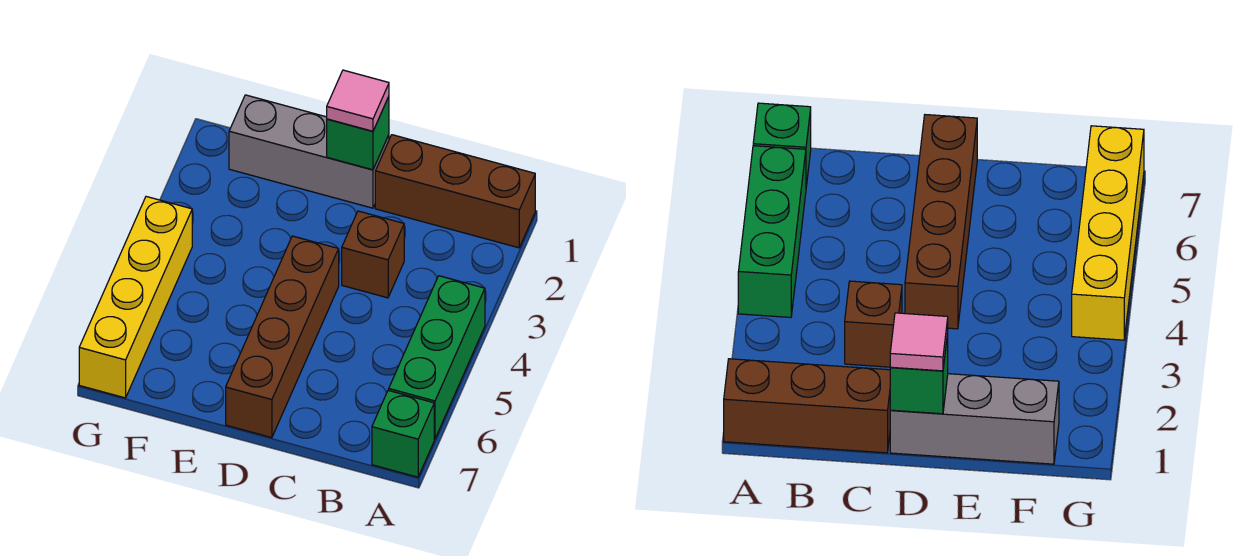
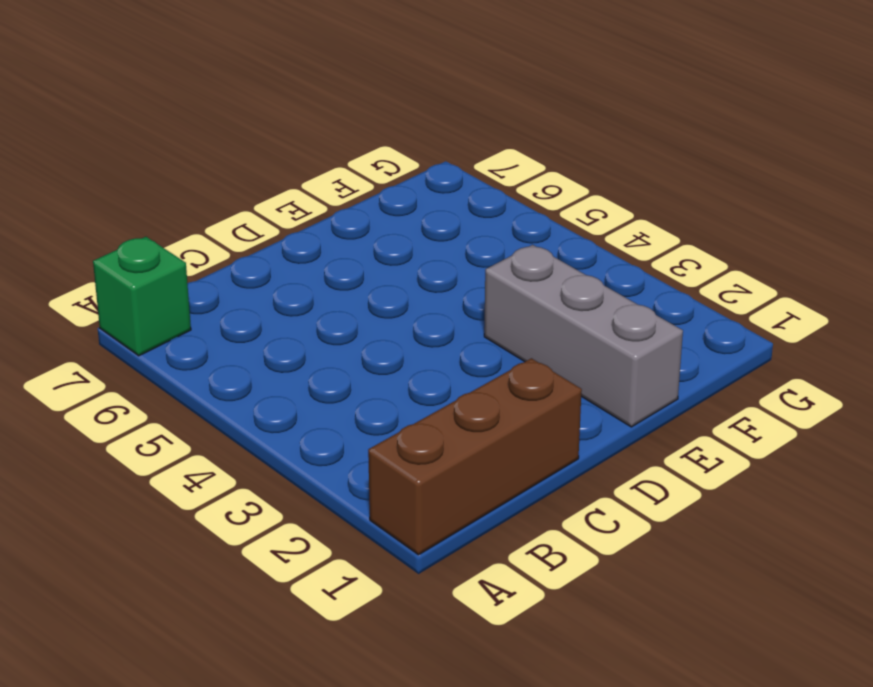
grey 1x3 brick [484,245,683,427] -> grey 1x3 brick turned to [229,95,389,208]
none -> green 1x3 brick [389,276,485,439]
none -> brown 1x1 brick [342,211,404,298]

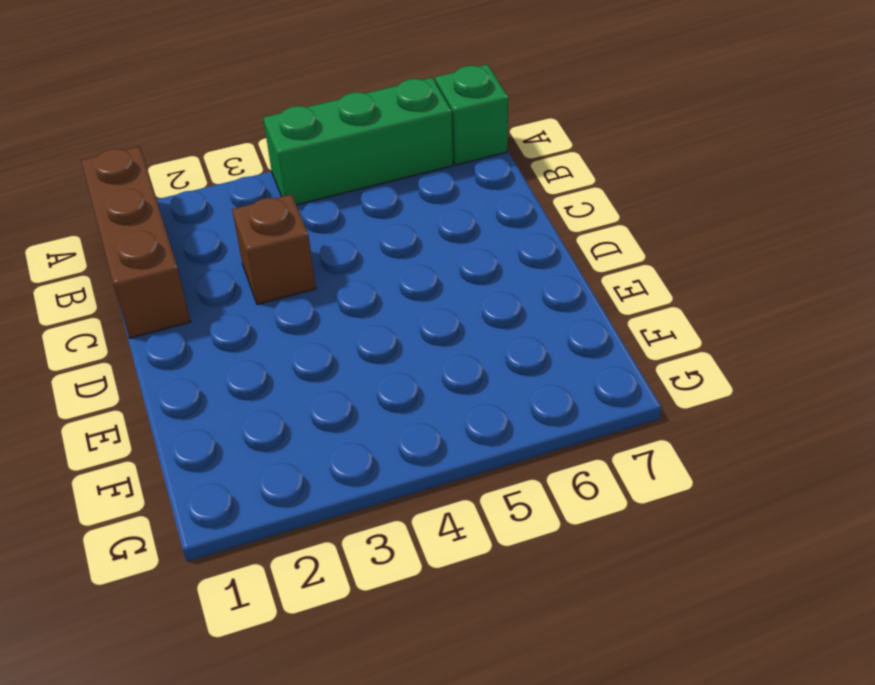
none -> grey 1x3 brick [229,95,389,208]
none -> brown 1x4 brick [226,236,339,438]

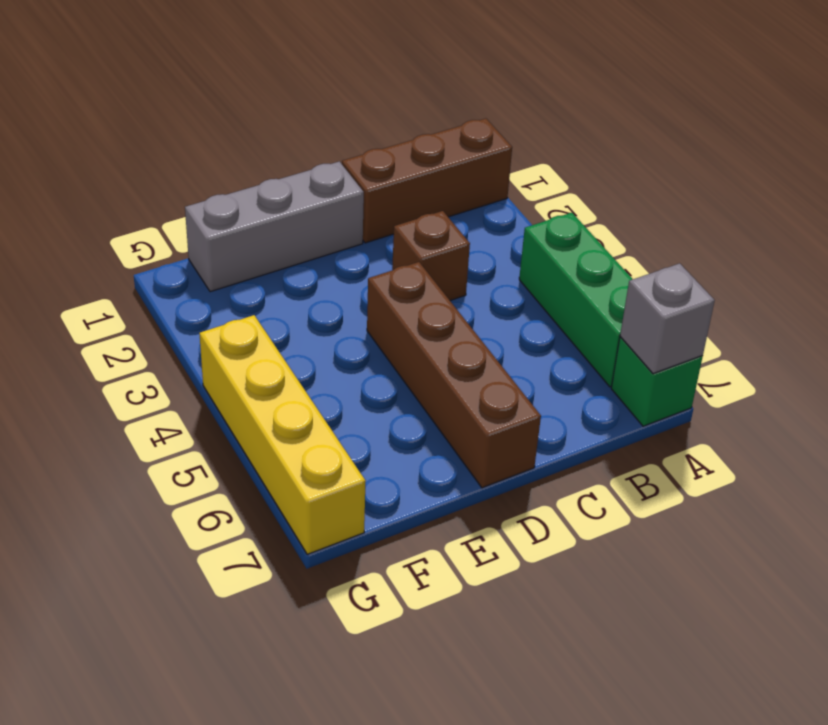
grey 1x1 brick [620,263,715,374] -> none
none -> green 1x1 brick [327,97,389,170]
none -> pink 1x1 tile [327,70,389,131]

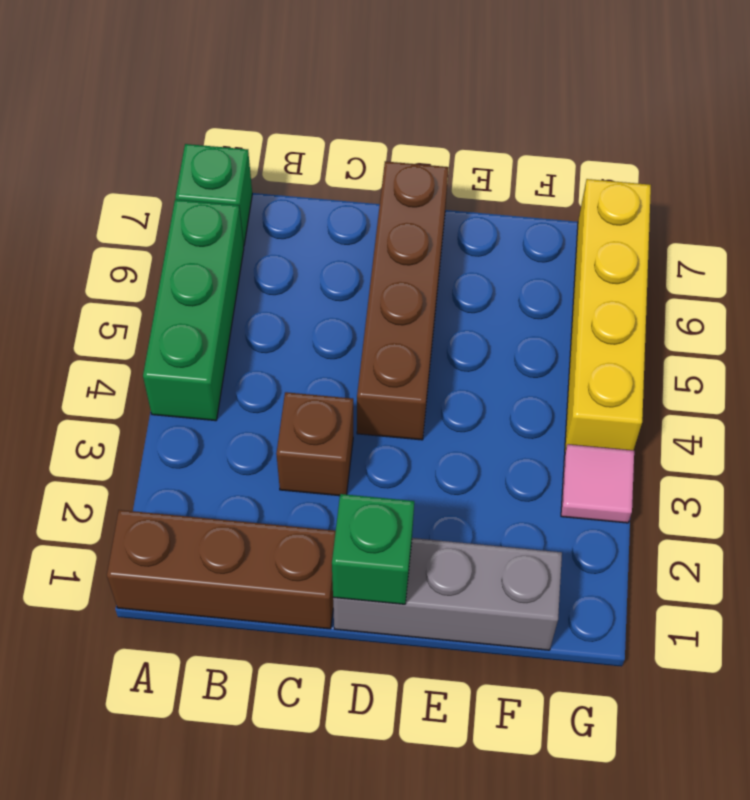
pink 1x1 tile [561,444,634,523] -> pink 1x1 tile moved to [327,70,389,131]

